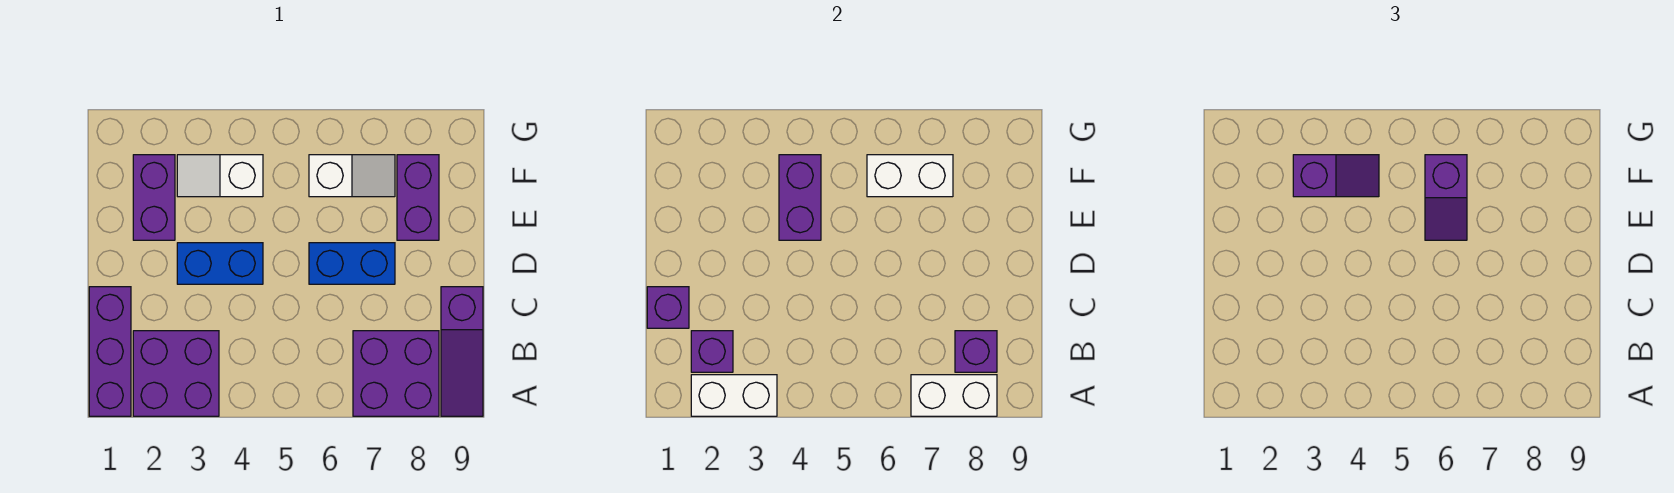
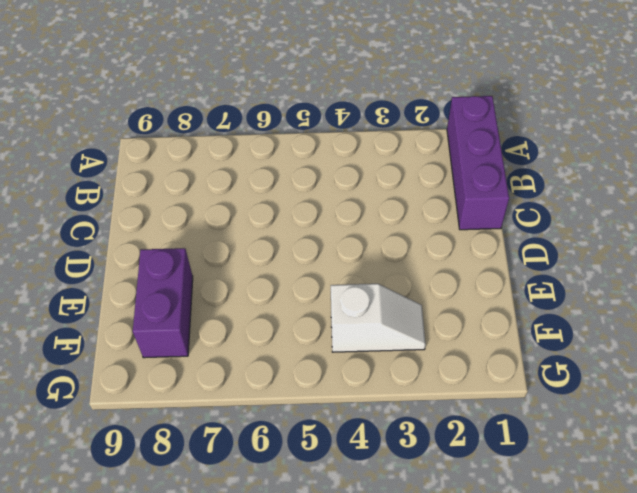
none -> purple 2x2 brick [133,331,219,416]
none -> purple 2x2 brick [353,331,439,416]
none -> purple 1x3 slope [441,287,483,416]

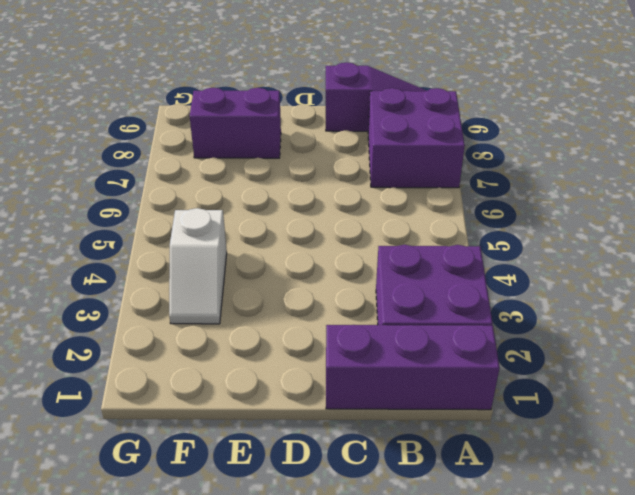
none -> blue 1x2 brick [177,243,263,284]
none -> blue 1x2 brick [309,243,395,284]
none -> purple 1x2 brick [133,155,175,240]

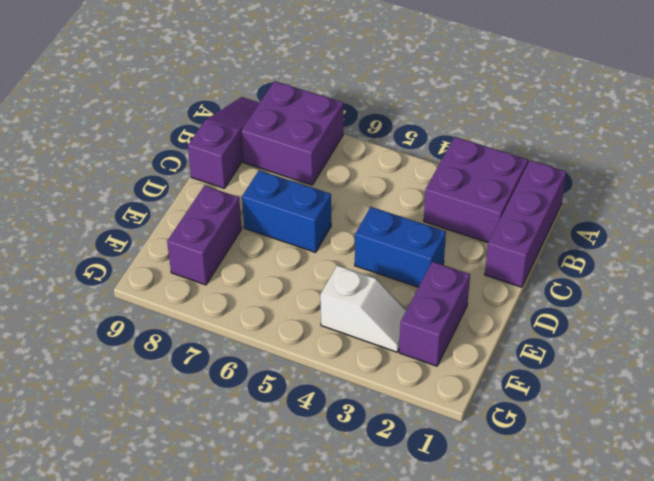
none -> white 1x2 slope [309,155,395,197]
none -> white 1x2 brick [691,375,777,416]
none -> white 1x2 brick [911,375,997,416]

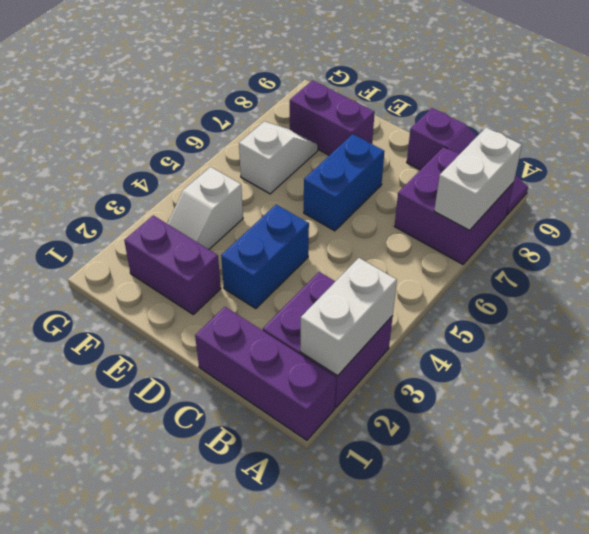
none -> purple 1x1 brick [691,331,733,372]
none -> purple 1x1 brick [955,331,997,372]
none -> purple 1x1 brick [647,287,689,328]

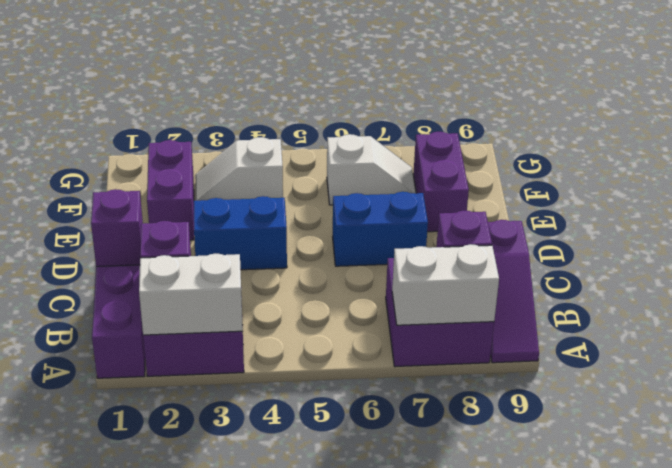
none -> purple 1x2 brick [779,155,821,240]
none -> white 1x2 brick [867,155,953,197]
none -> purple 1x2 slope [1425,155,1467,240]

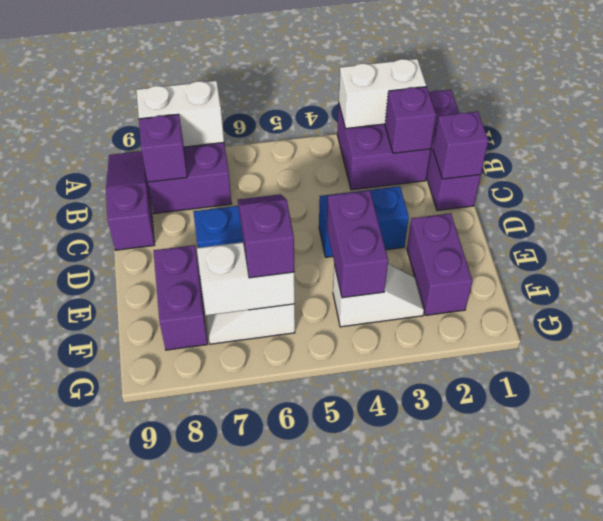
none -> purple 1x2 slope [1293,155,1379,197]

